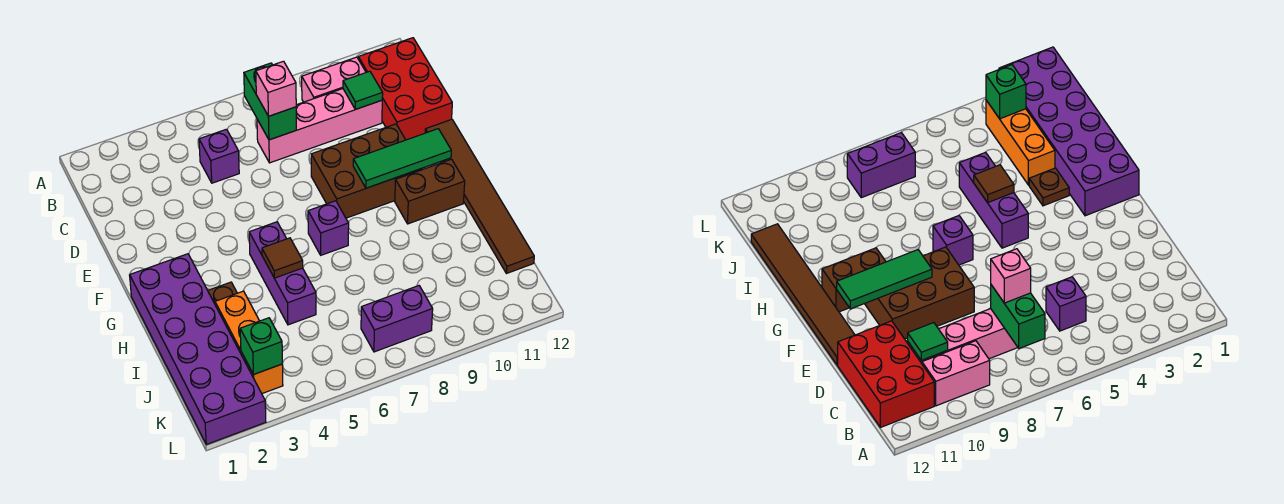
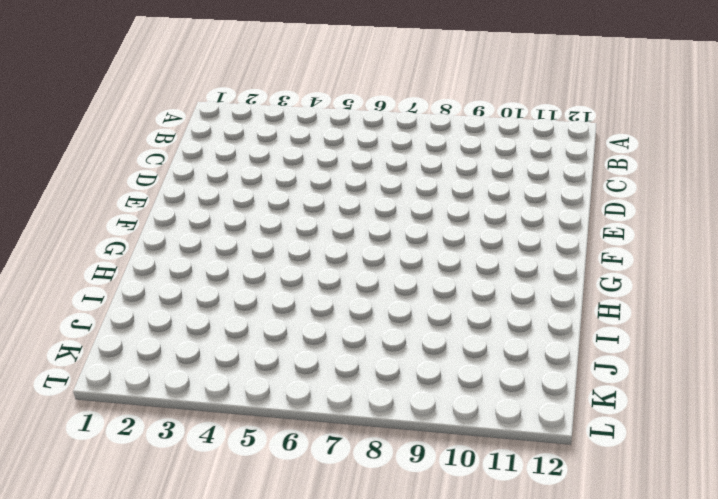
none -> pink 1x2 brick [302,57,366,102]
none -> red 2x3 brick [358,38,452,140]
none -> purple 1x1 brick [199,129,239,183]

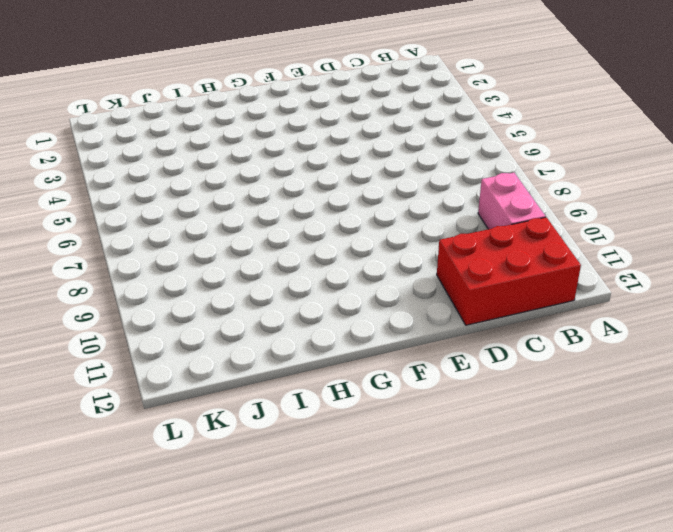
none -> purple 1x1 brick [199,129,239,183]
none -> pink 1x4 brick [257,89,382,163]
none -> brown 2x3 brick [311,124,422,218]

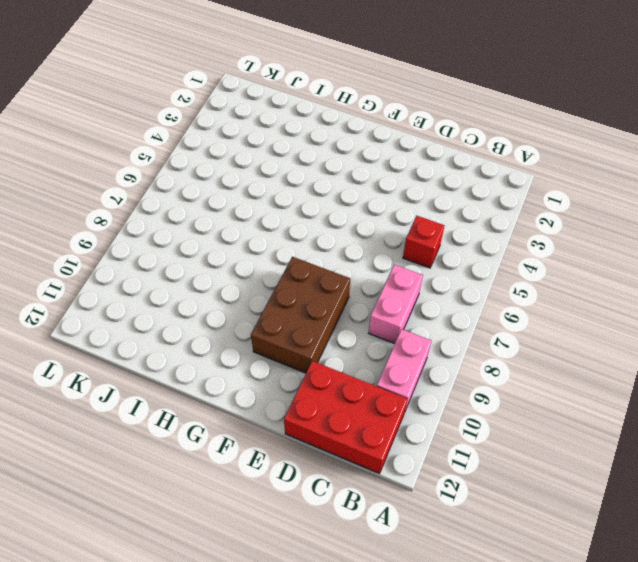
red 1x1 brick [403,216,444,268] -> purple 1x1 brick [199,129,239,183]
pink 1x2 brick [369,265,423,344] -> pink 1x4 brick [257,89,382,163]
none -> brown 1x6 tile [425,119,534,274]
none -> purple 2x6 brick [129,254,266,444]
none -> purple 1x3 brick [249,222,316,325]

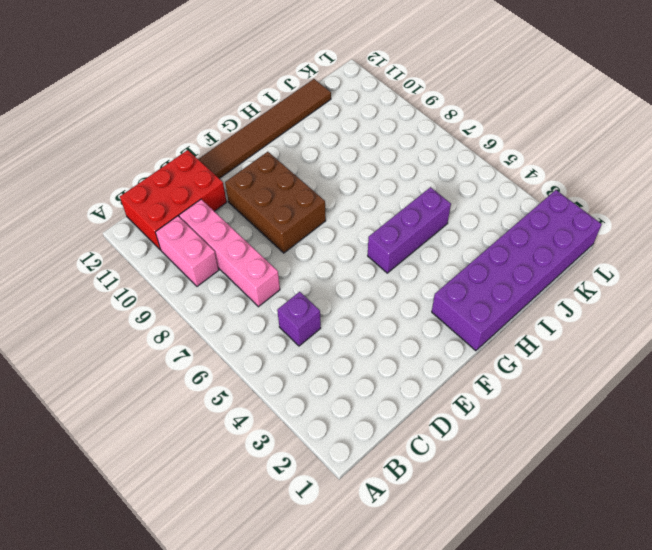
none -> purple 1x1 brick [308,201,349,255]
none -> brown 1x2 brick [395,159,465,224]
none -> brown 1x1 plate [208,282,237,304]

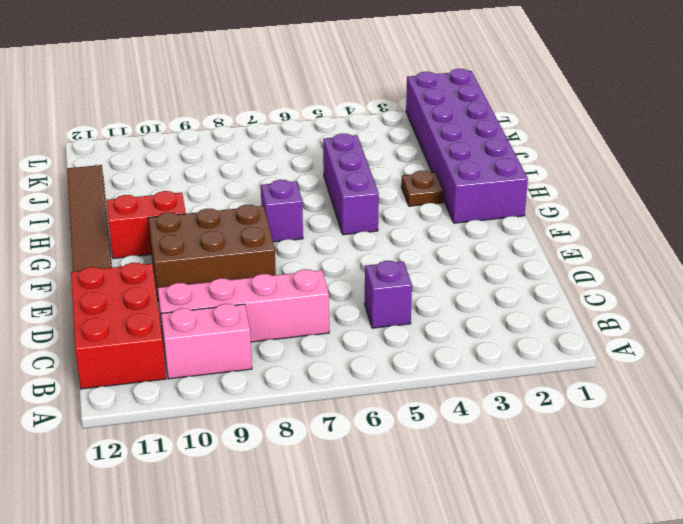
red 1x2 brick [106,191,186,258] -> brown 1x2 brick [395,159,465,224]
none -> orange 1x3 brick [215,291,283,393]
none -> purple 1x2 brick [361,286,433,352]
none -> green 1x2 brick [244,63,296,140]

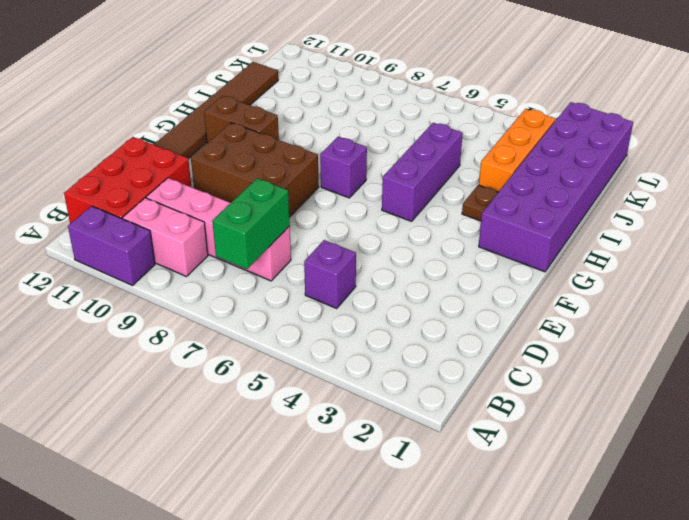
purple 1x2 brick [68,206,155,286] -> purple 1x2 brick moved to [361,286,433,352]
none -> green 1x1 tile [343,71,383,109]
none -> green 1x3 tile [353,129,451,188]
none -> brown 1x1 tile [262,238,303,278]

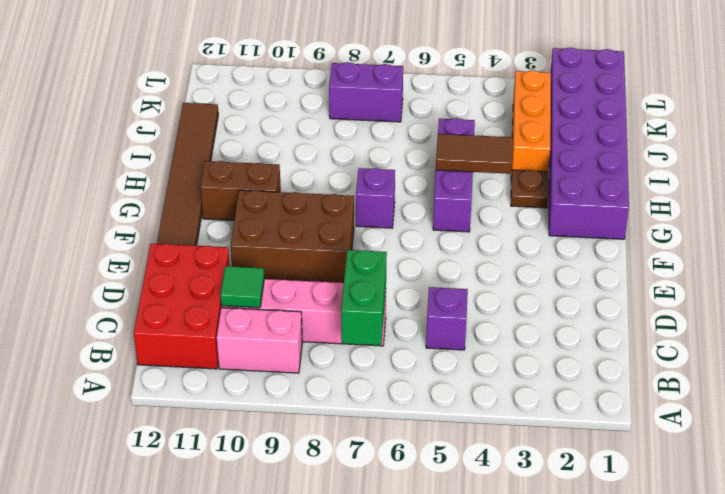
brown 1x2 tile [436,134,513,174] -> brown 1x1 tile [262,238,303,278]
none -> green 1x3 tile [353,129,451,188]
none -> green 1x1 brick [240,318,282,375]
none -> pink 1x1 brick [256,61,296,116]

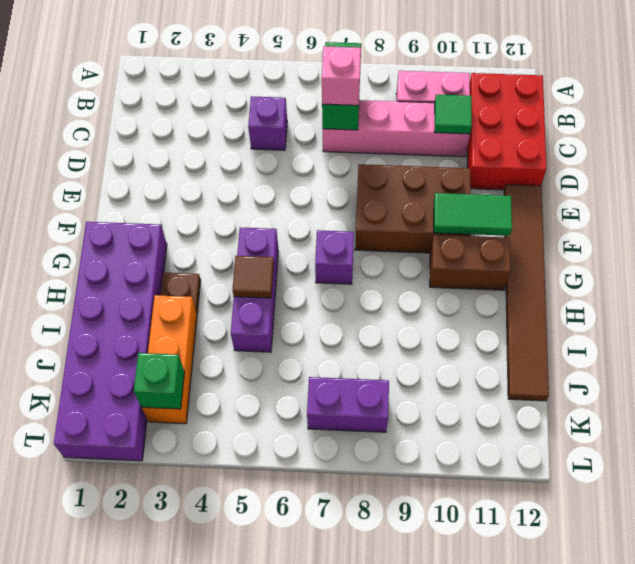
green 1x2 tile [434,193,512,236] -> green 1x3 tile [353,129,451,188]

